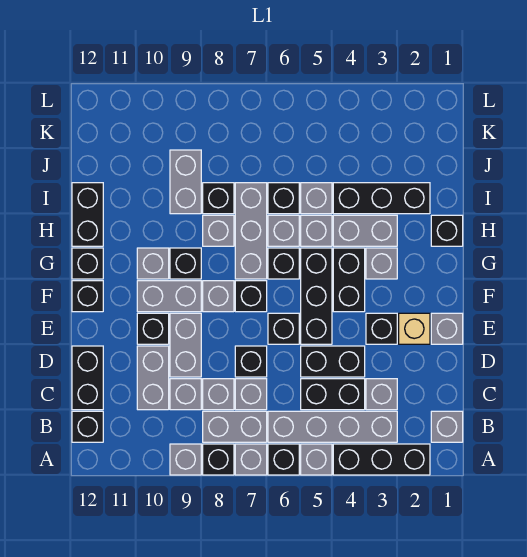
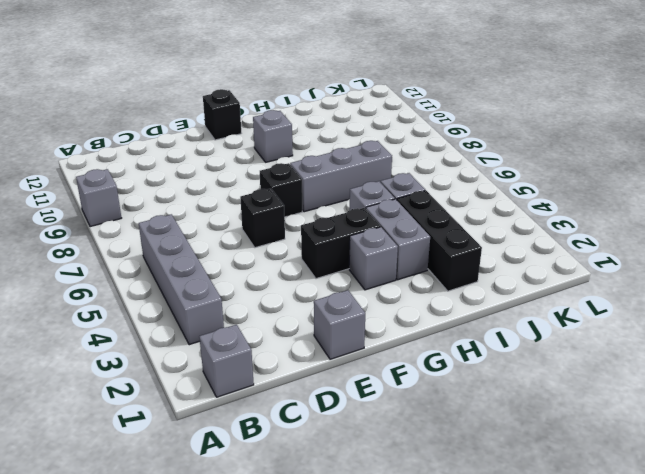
none -> black 1x3 brick [333,444,430,475]
none -> grey 1x1 brick [301,444,332,475]
none -> black 1x1 brick [268,444,299,475]
none -> grey 1x1 brick [235,444,267,475]

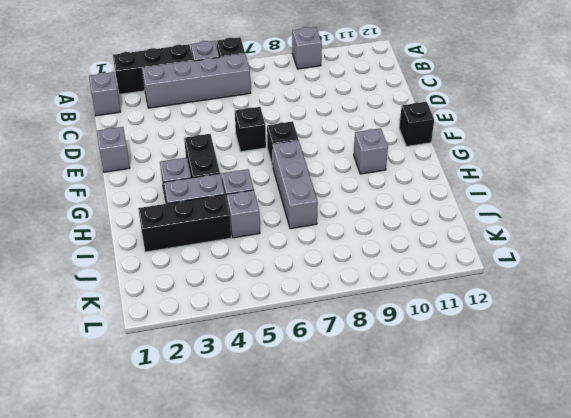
none -> grey 1x1 brick [235,444,267,475]
none -> black 1x1 brick [203,444,234,475]
none -> grey 1x2 brick [203,411,267,442]
none -> black 1x1 brick [72,411,103,442]

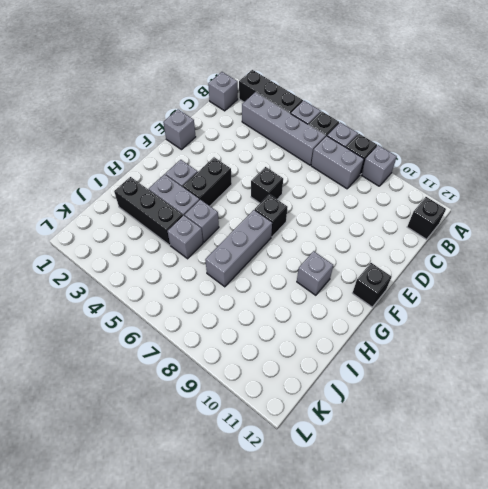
none -> grey 1x1 brick [366,379,397,410]
none -> black 1x2 brick [301,379,365,410]
none -> grey 1x1 brick [235,379,267,410]
none -> grey 1x1 brick [203,379,234,410]

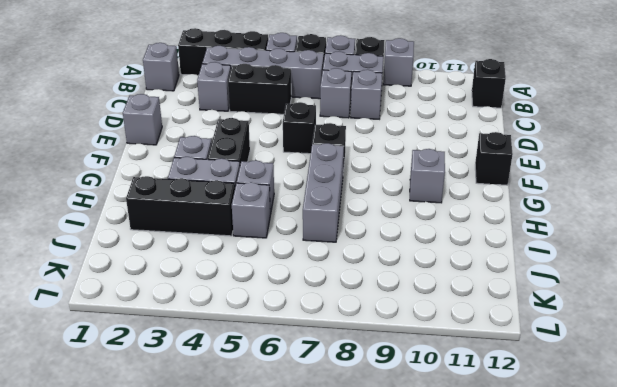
none -> grey 1x1 brick [170,379,201,410]
none -> grey 1x2 brick [137,346,169,410]
none -> black 1x2 brick [72,346,103,410]
none -> black 1x2 brick [301,346,365,377]

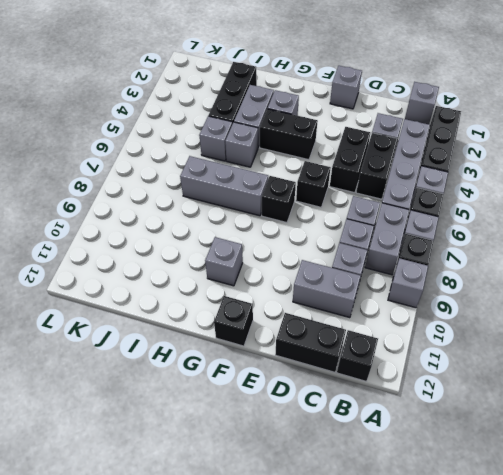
none -> black 1x1 brick [235,346,267,377]
none -> grey 1x2 brick [170,313,201,377]
none -> tan 1x1 brick [399,313,430,344]
none -> black 1x1 brick [366,313,397,344]

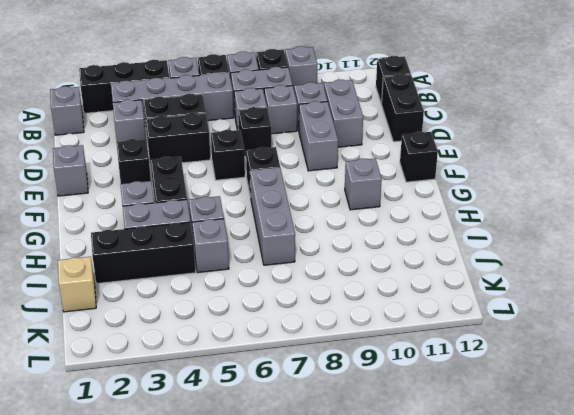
tan 1x1 brick [58,257,96,312] -> tan 1x1 brick moved to [399,313,430,344]
none -> black 1x3 brick [301,248,332,344]
none -> black 1x1 brick [137,313,169,344]
none -> grey 1x1 brick [203,281,234,312]
none -> grey 1x2 brick [137,281,201,312]

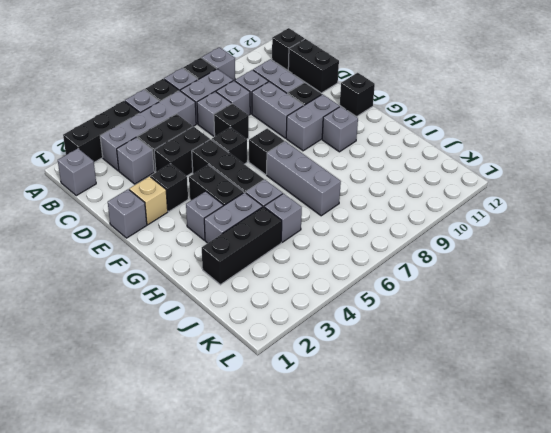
none -> grey 1x1 brick [203,281,234,312]
none -> black 1x1 brick [268,248,299,279]
none -> black 1x1 brick [170,248,201,279]
none -> black 1x1 brick [72,248,103,279]

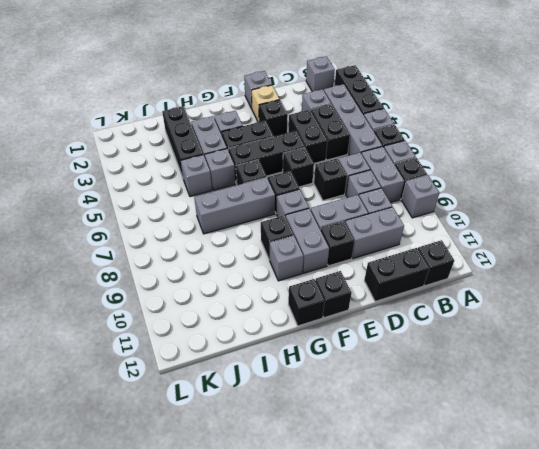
none -> black 1x1 brick [431,215,463,246]
none -> grey 1x1 brick [268,215,299,246]
none -> grey 1x1 brick [203,215,234,246]
none -> black 1x2 brick [72,183,103,246]

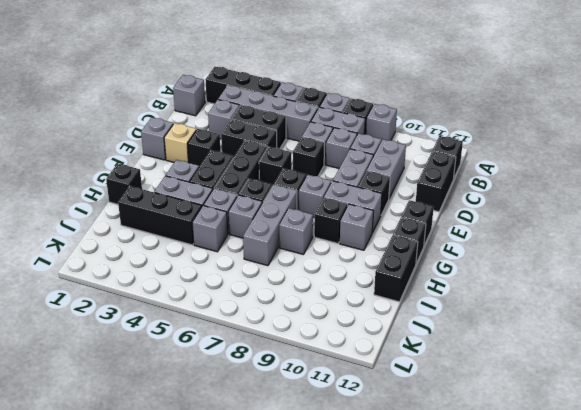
none -> black 1x1 brick [268,183,299,214]
none -> black 1x1 brick [203,183,234,214]
none -> grey 1x2 brick [170,150,201,214]

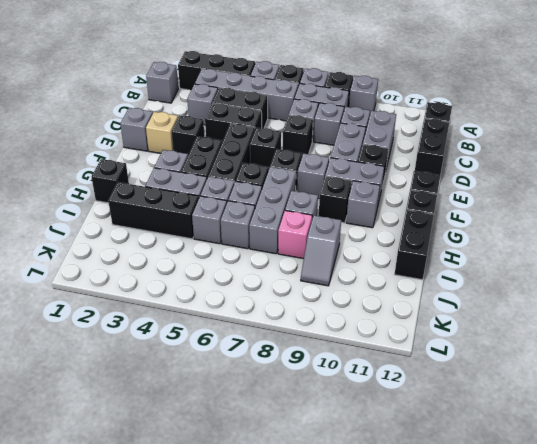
grey 1x1 brick [221,201,255,249] -> black 1x1 brick [268,183,299,214]
pink 1x1 brick [278,211,312,259] -> black 1x1 brick [203,183,234,214]
grey 1x2 slope [301,215,341,286] -> grey 1x2 brick [170,150,201,214]

